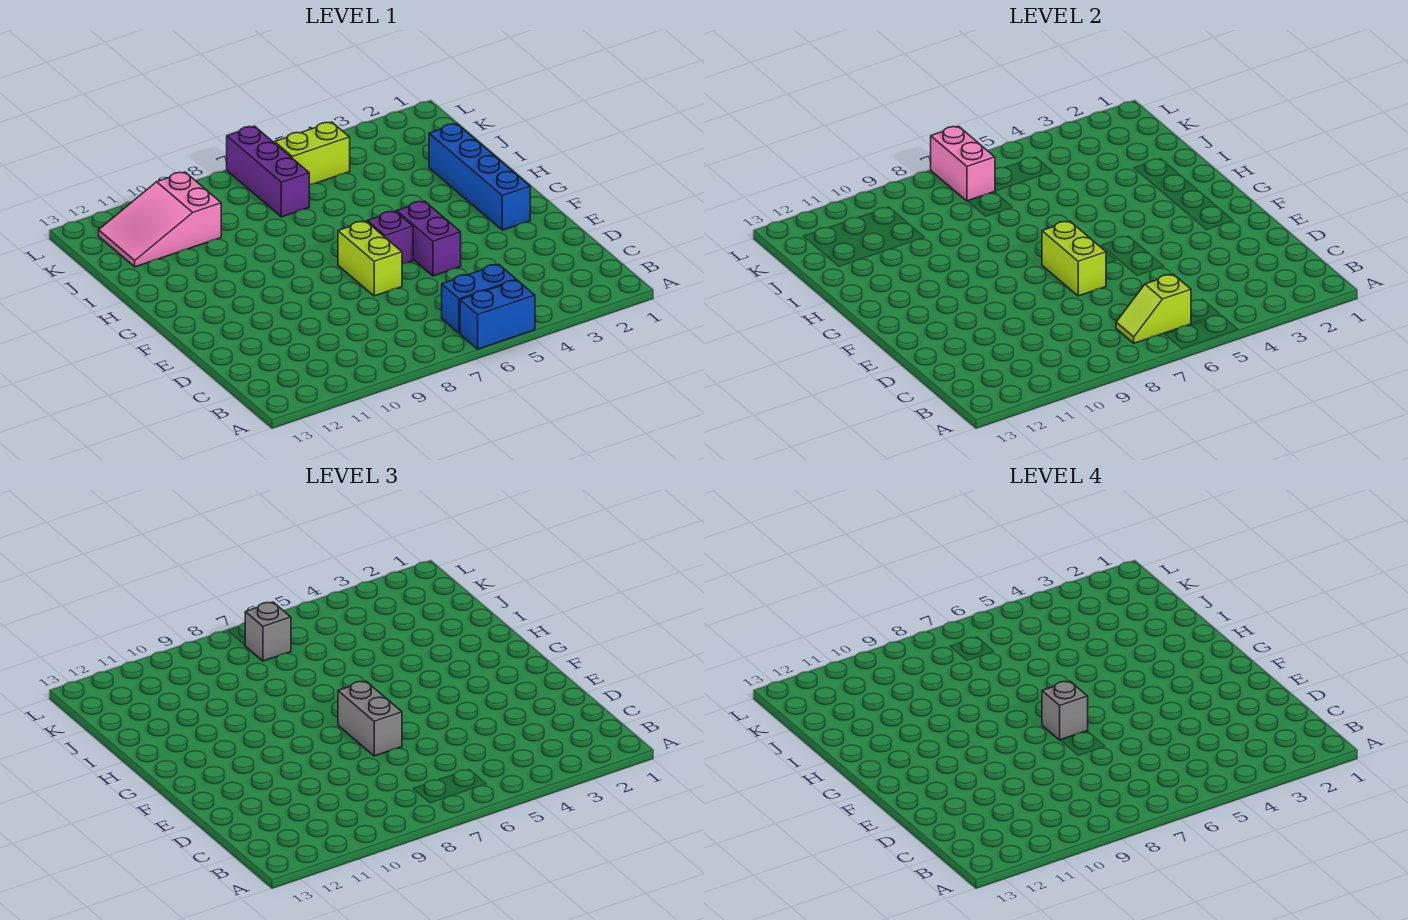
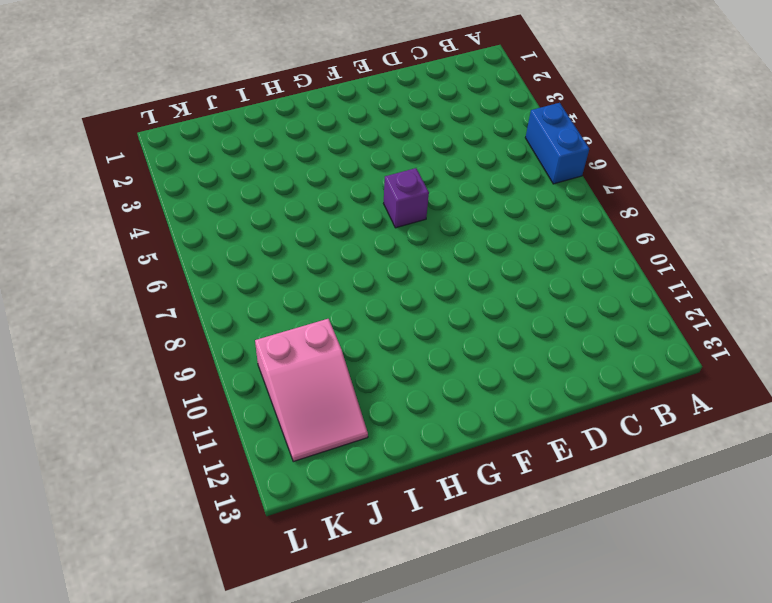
none -> blue 1x2 brick [442,264,516,333]
none -> purple 1x2 brick [397,201,461,276]
none -> lime 1x2 brick [338,221,402,296]

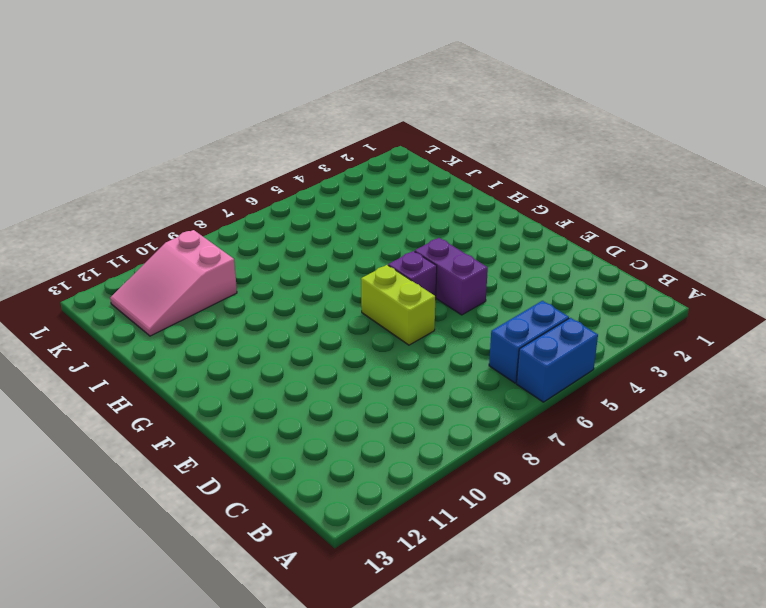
none -> blue 1x4 brick [429,124,530,230]
none -> purple 1x3 brick [227,126,309,217]
none -> lime 1x2 brick [275,122,350,185]

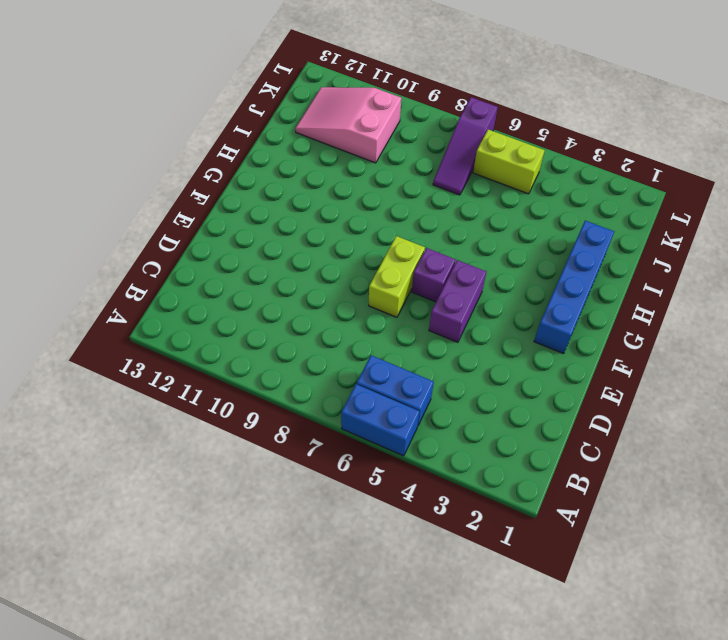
purple 1x3 slope [433,97,498,195] -> purple 1x3 brick [227,126,309,217]
none -> lime 1x2 slope [1116,274,1191,343]
none -> lime 1x2 brick [1042,221,1106,296]
none -> pink 1x2 brick [931,126,995,201]

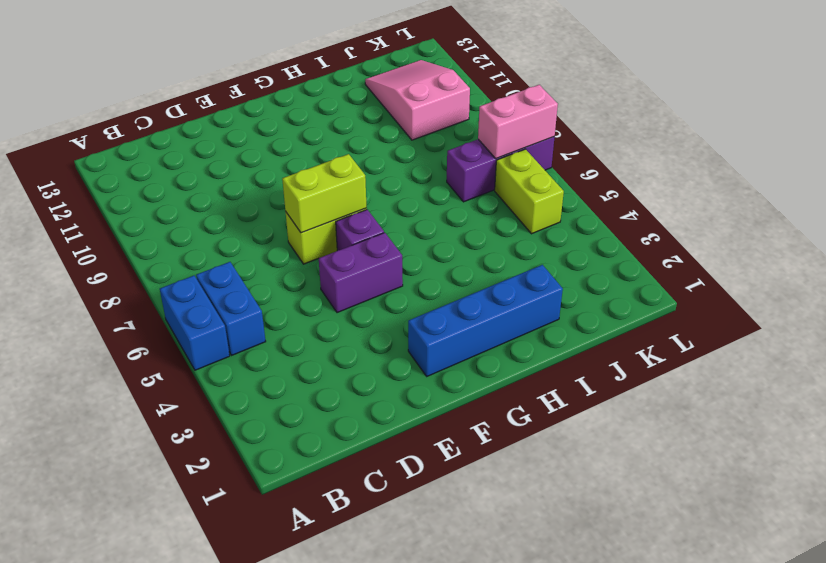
none -> lime 1x2 slope [1116,274,1191,343]
none -> grey 1x2 brick [338,681,402,756]
none -> grey 1x1 brick [245,602,291,661]

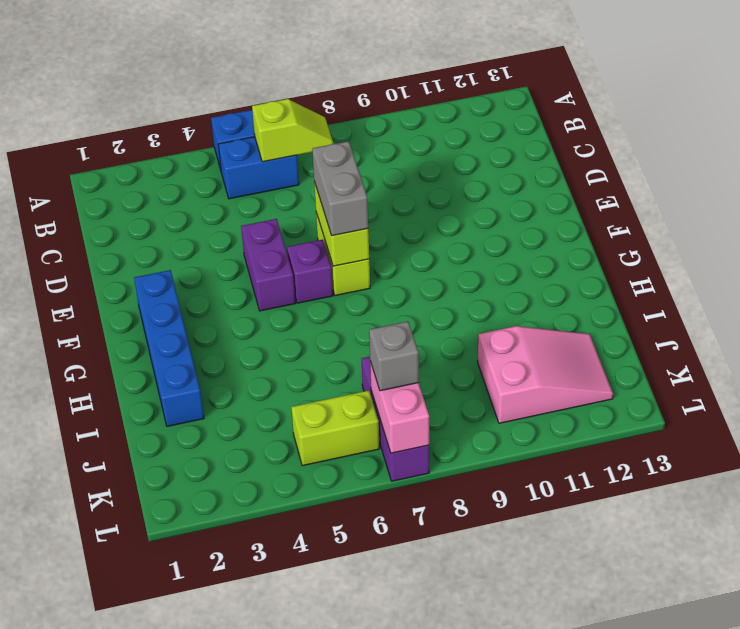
none -> grey 1x1 brick [1042,681,1088,740]

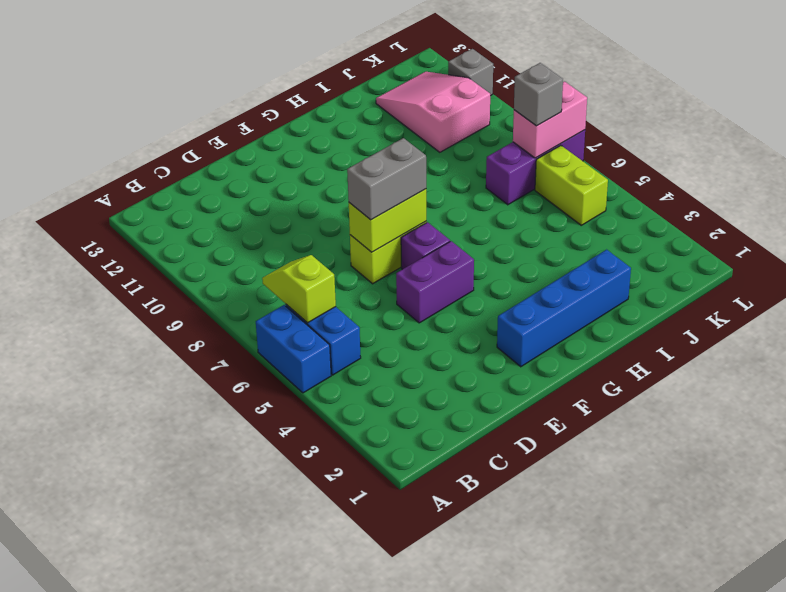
grey 1x1 brick [448,49,493,96] -> grey 1x1 brick moved to [1042,681,1088,740]

